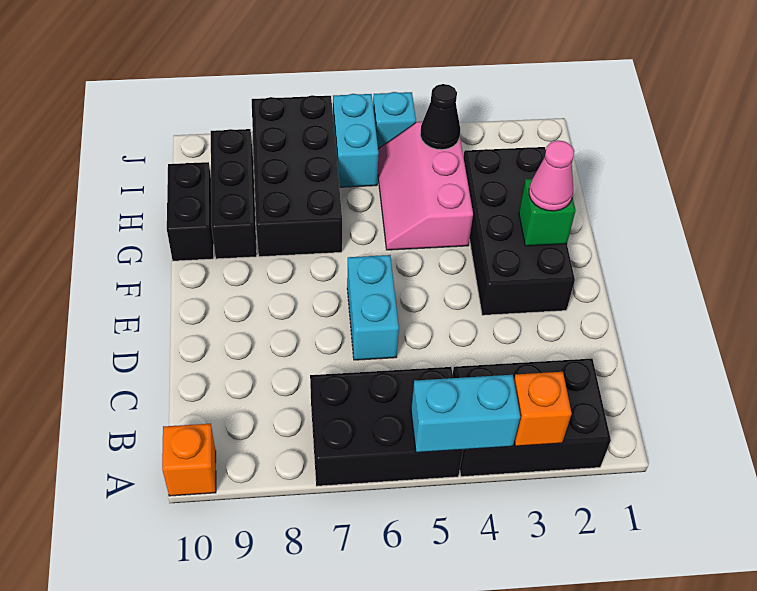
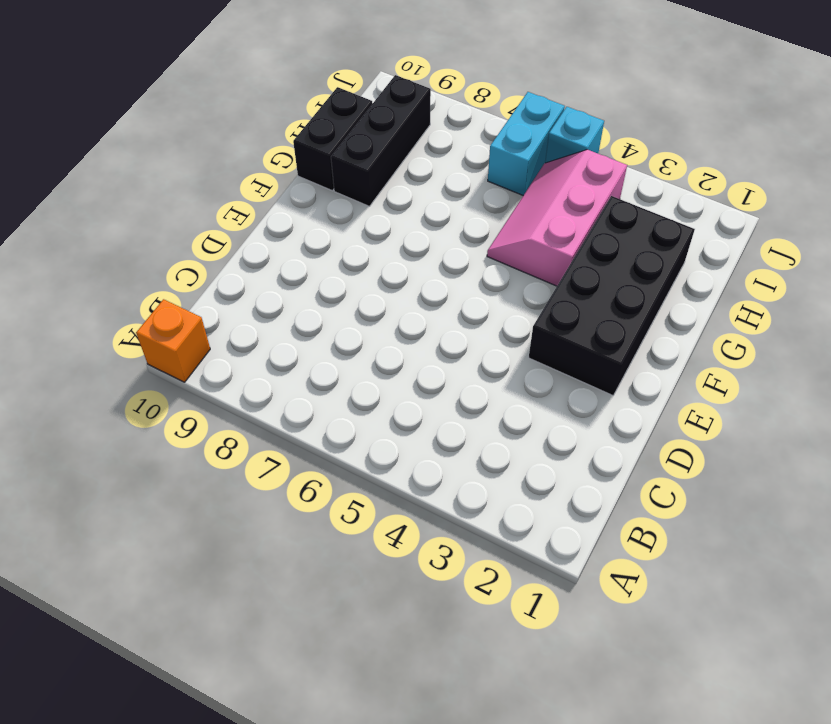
none -> black 2x3 brick [453,358,611,477]
none -> black 2x3 brick [310,367,463,486]
none -> cyan 1x2 brick [347,255,399,360]

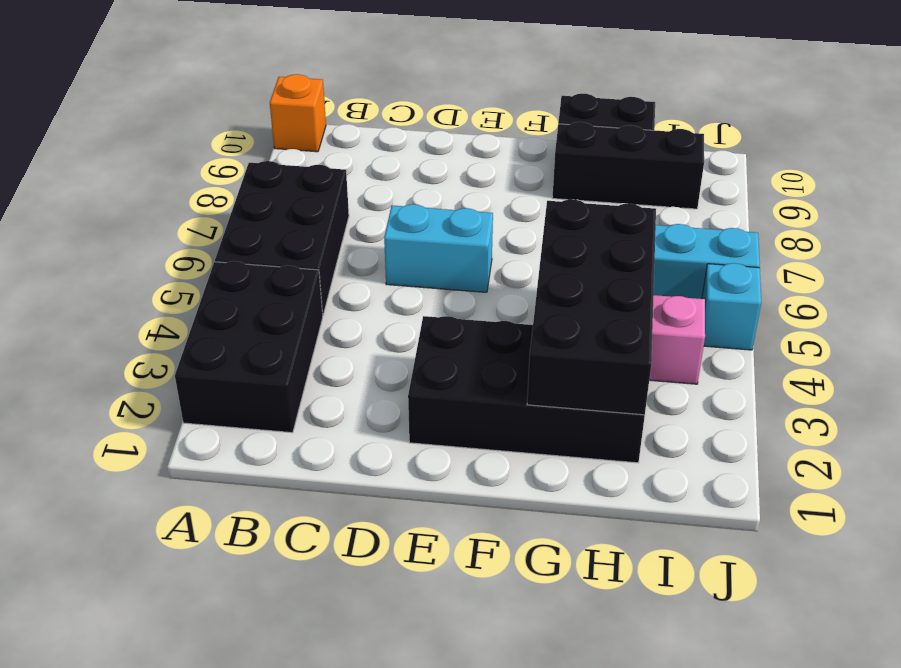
black 2x4 brick [527,199,656,415] -> black 2x4 brick turned to [252,95,342,257]
none -> orange 1x1 brick [514,372,572,446]
none -> cyan 1x2 brick [411,375,520,453]
none -> green 1x1 brick [519,179,576,246]

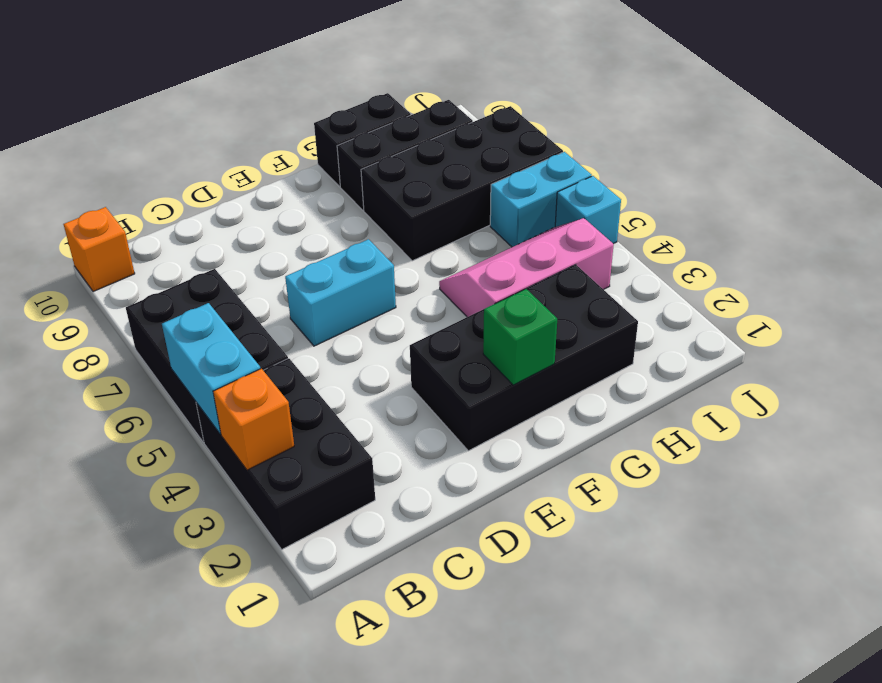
none -> black 1x1 cone [420,84,460,150]
none -> pink 1x1 cone [529,140,574,211]

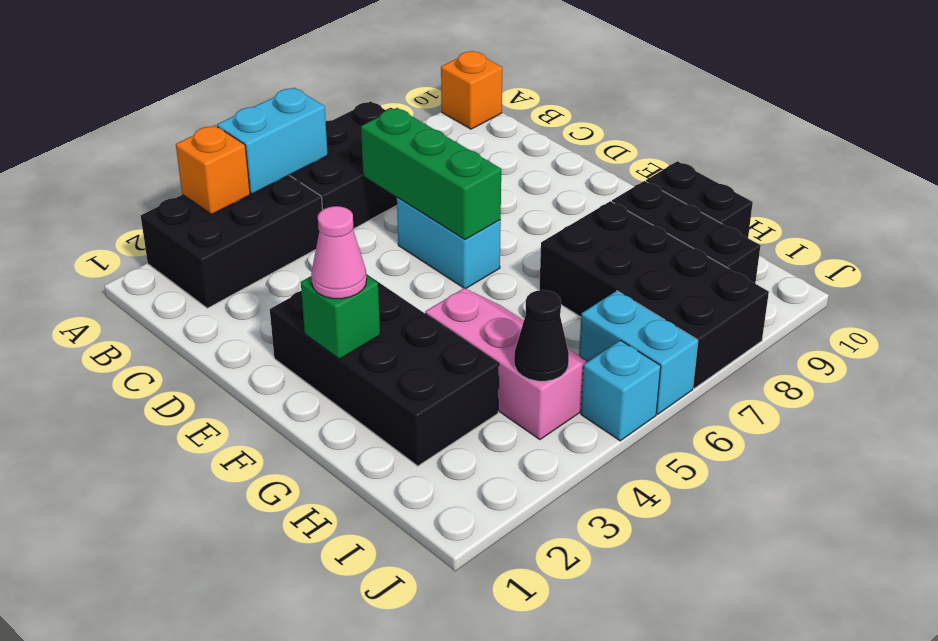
green 1x3 brick [361,108,501,240] -> none

